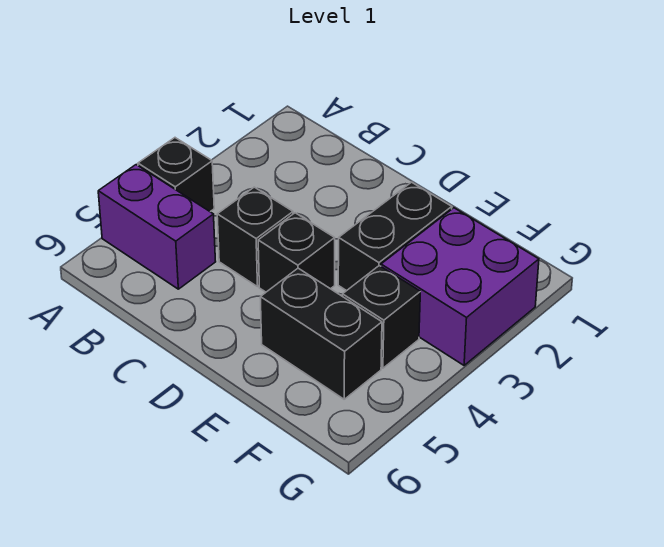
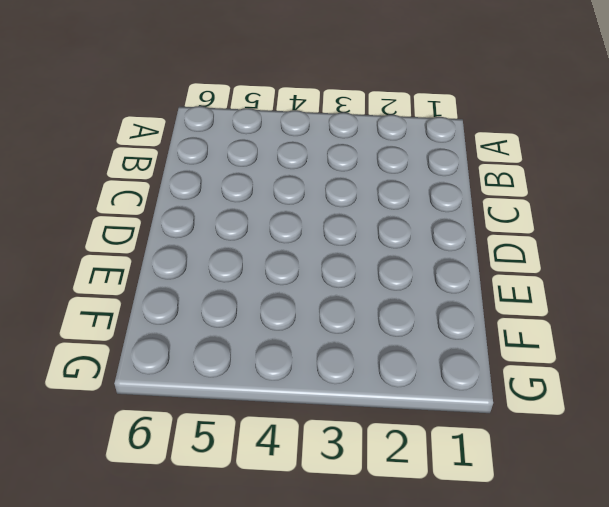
none -> black 1x1 brick [138,138,214,212]
none -> purple 1x2 brick [98,165,216,289]

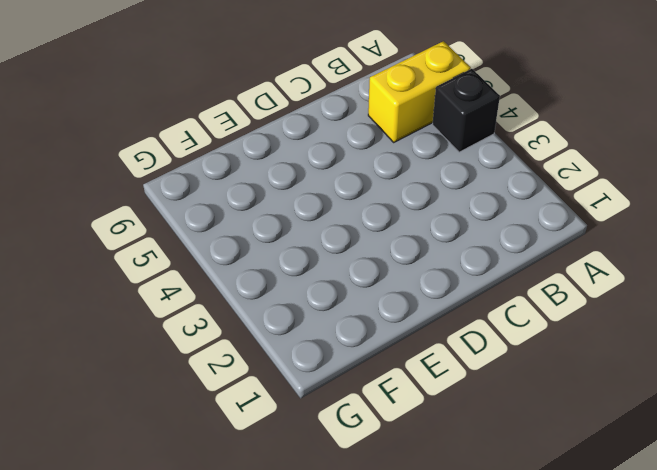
yellow 1x2 brick [368,41,471,142] -> purple 1x2 brick [98,165,216,289]
none -> black 1x1 brick [217,187,293,287]
none -> black 1x1 brick [258,213,335,292]

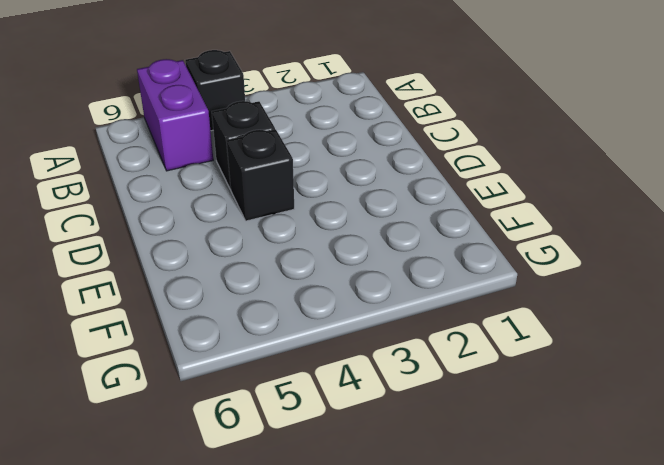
none -> black 1x2 brick [338,182,452,291]
none -> black 1x2 brick [260,268,382,399]

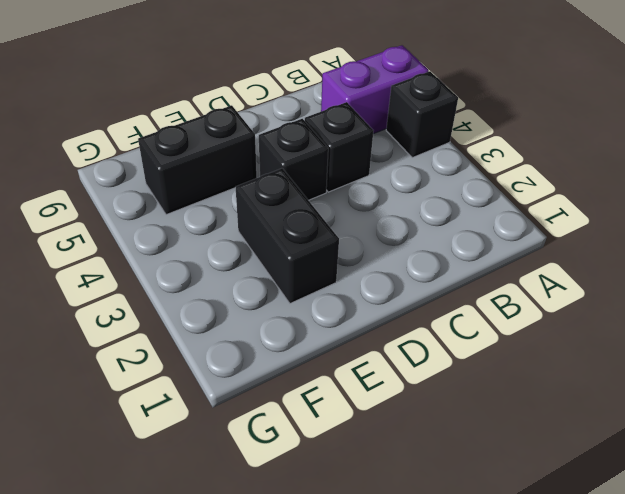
none -> purple 2x2 brick [381,208,539,365]
none -> black 1x1 brick [343,266,420,368]

